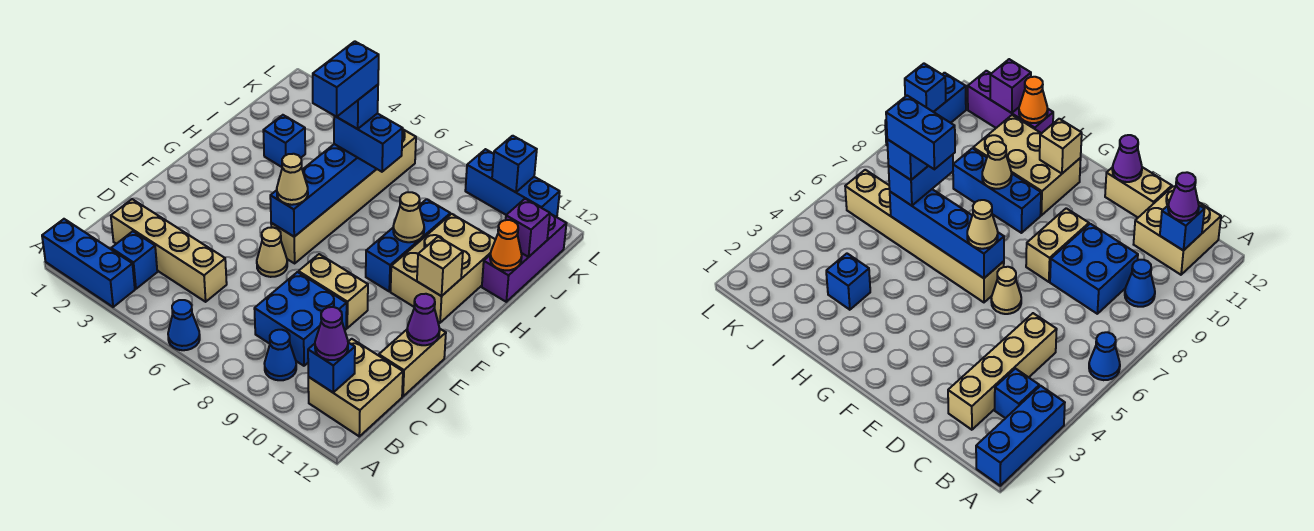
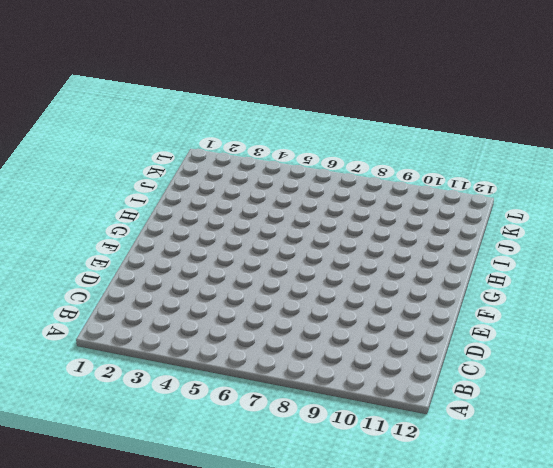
none -> blue 1x3 brick [42,219,135,307]
none -> blue 1x1 cone [168,300,200,350]
none -> blue 1x1 brick [111,231,157,289]

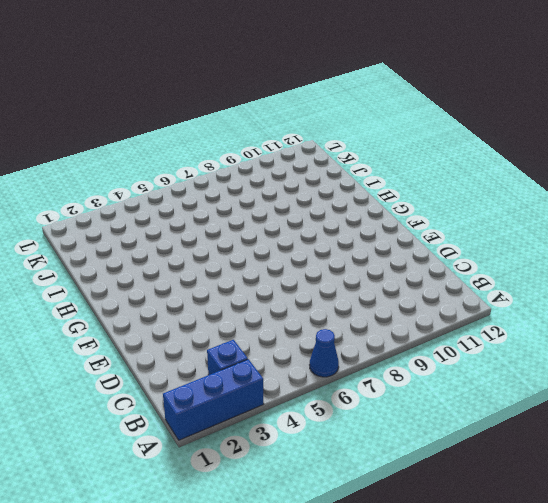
none -> blue 1x1 cone [264,330,296,380]
none -> tan 2x2 brick [308,339,403,436]
none -> tan 1x4 brick [111,199,227,302]

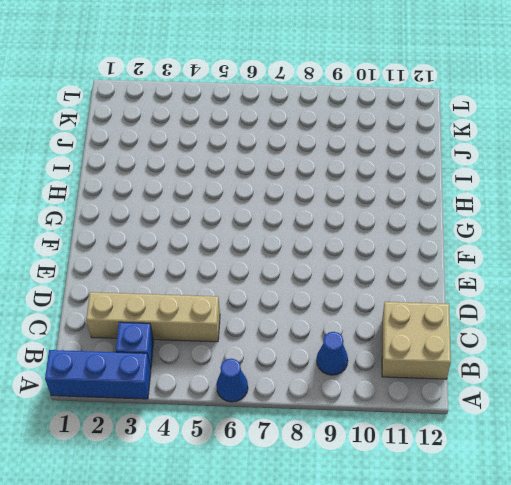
none -> blue 2x2 brick [254,272,347,366]
none -> tan 1x2 brick [379,328,446,396]
none -> tan 1x1 cone [257,228,287,277]

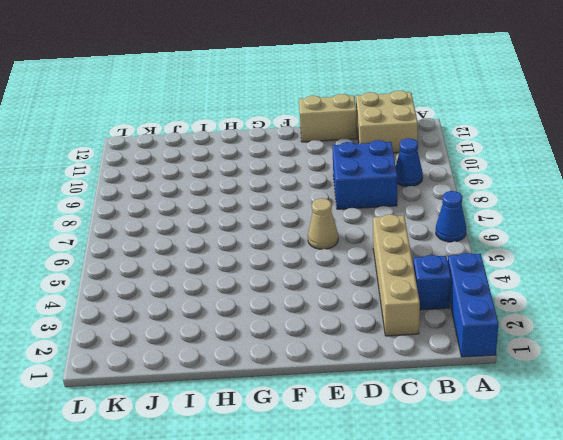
none -> tan 1x2 brick [299,254,368,328]
none -> tan 1x6 brick [271,130,416,263]
none -> blue 1x3 brick [366,199,450,291]

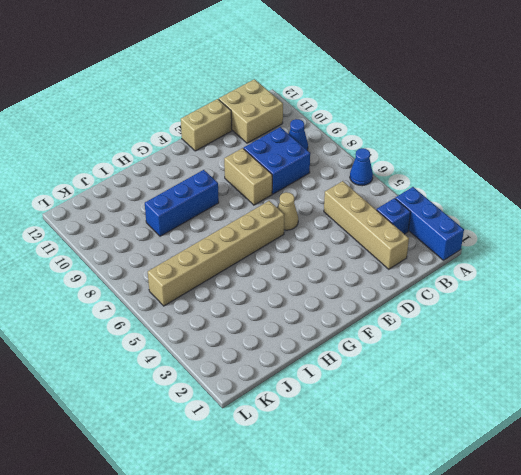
none -> tan 2x3 brick [391,214,495,323]
none -> blue 1x1 brick [263,115,305,167]
none -> purple 1x3 brick [482,214,566,302]

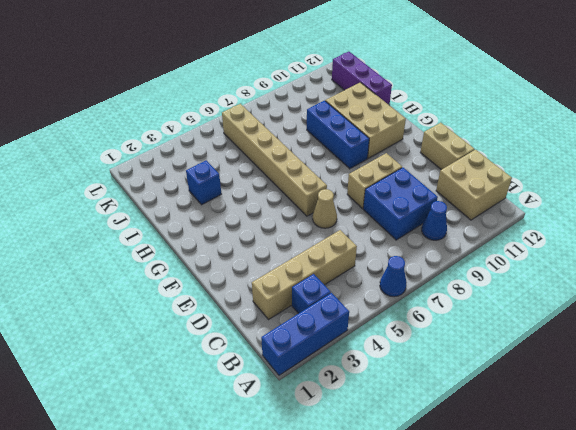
none -> blue 1x3 brick [465,149,560,217]
none -> blue 1x1 brick [308,342,355,392]
none -> purple 1x1 cone [407,294,440,345]

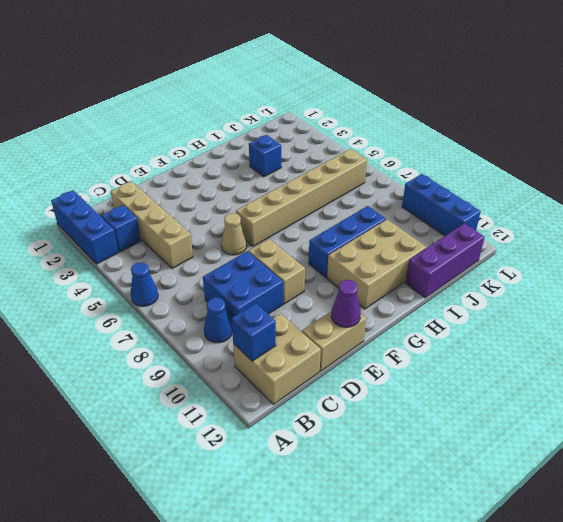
none -> blue 1x4 brick [270,144,376,237]
none -> tan 1x1 brick [417,237,463,296]
none -> tan 1x1 cone [393,192,424,242]

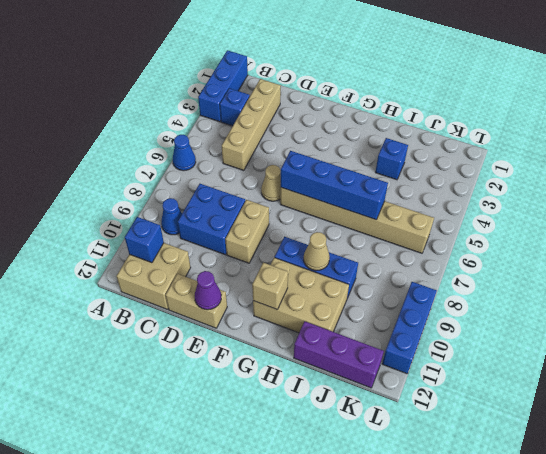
none -> orange 1x1 cone [490,220,522,270]
none -> purple 1x1 brick [506,199,550,257]
none -> blue 1x1 brick [492,136,537,192]

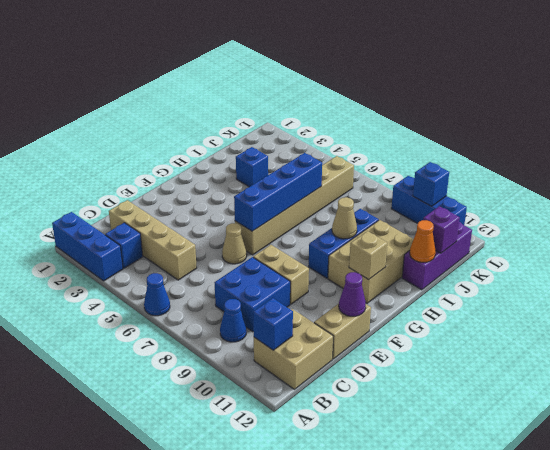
none -> purple 1x1 cone [315,307,348,360]
none -> tan 1x1 cone [277,154,308,205]
none -> blue 1x2 brick [334,113,403,172]

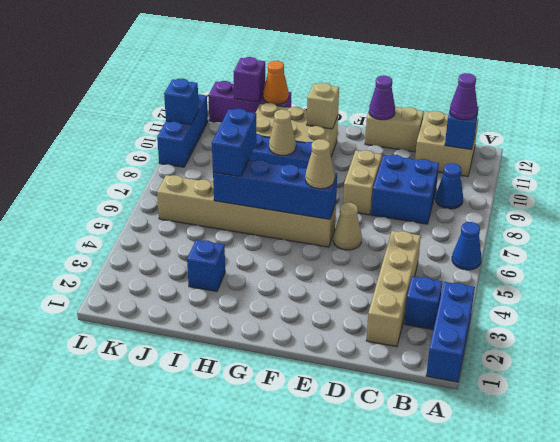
none -> blue 1x1 brick [337,85,378,129]
none -> blue 1x2 brick [313,41,379,117]

